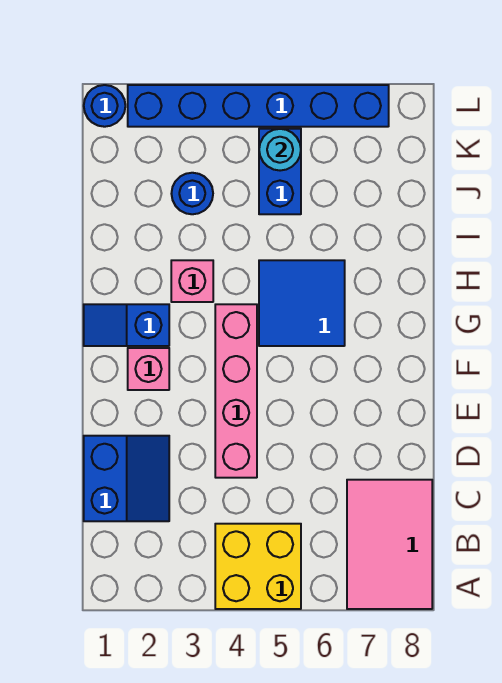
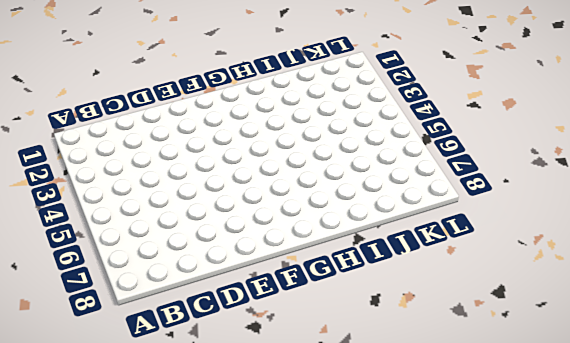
none -> yellow 2x2 brick [215,524,301,609]
none -> pink 2x3 tile [347,480,432,609]
none -> blue 2x2 slope [84,436,169,521]

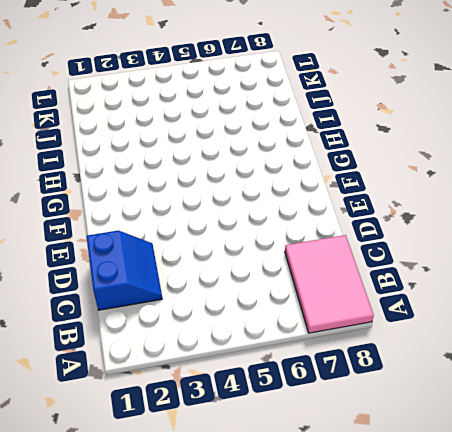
none -> yellow 2x2 brick [215,524,301,609]
none -> pink 1x4 brick [215,304,257,478]
none -> pink 1x1 brick [128,348,169,390]

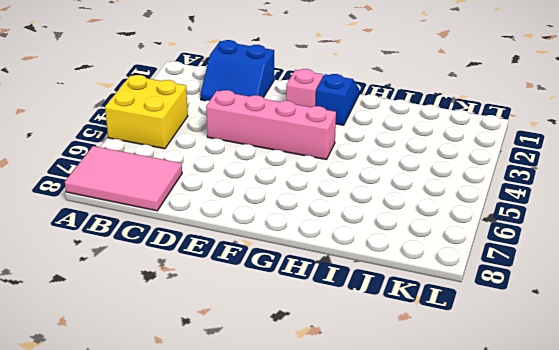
none -> blue 2x2 tile [259,260,345,346]
none -> pink 1x1 brick [171,260,213,302]
none -> blue 1x1 round brick [171,173,213,214]

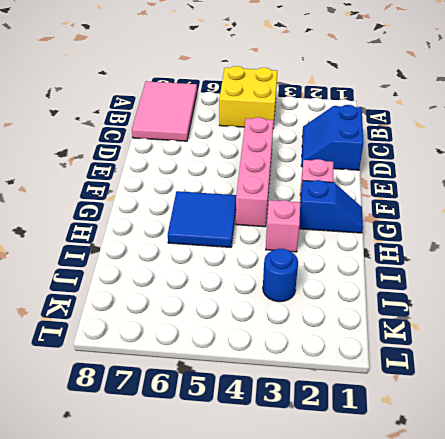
none -> blue 1x2 brick [259,129,301,214]
none -> blue 1x1 round brick [84,85,125,127]
none -> blue 1x6 brick [128,85,389,127]

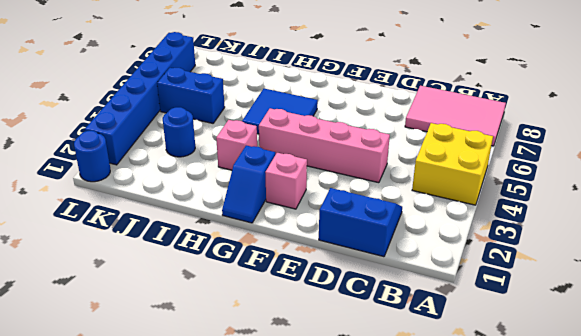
none -> cyan 1x1 round brick [259,129,301,171]

